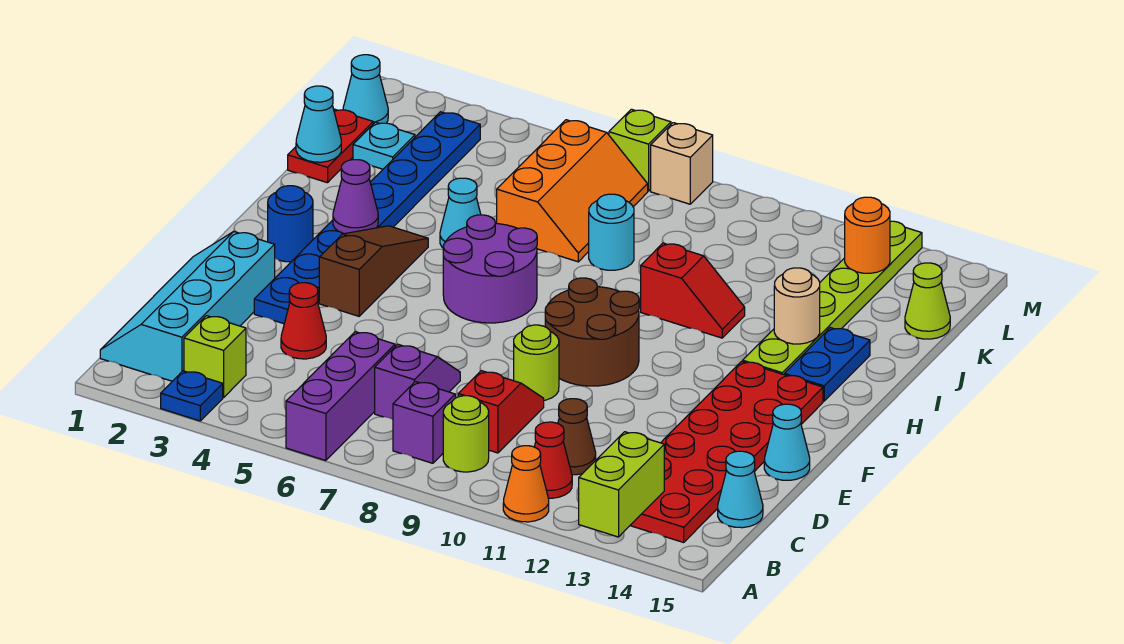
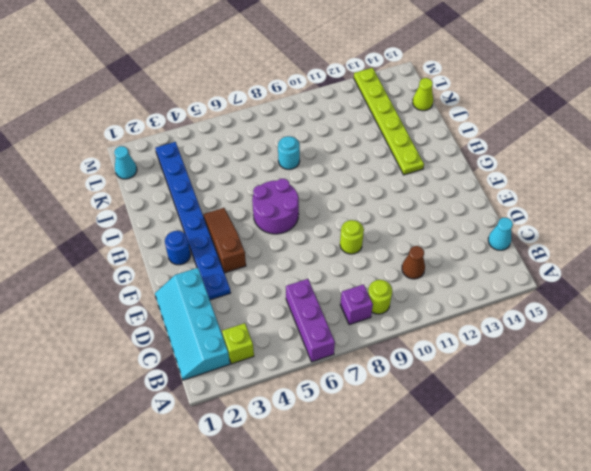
none -> blue 1x1 plate [161,371,223,421]
none -> orange 1x1 cone [503,446,549,522]
none -> red 1x1 cone [534,422,572,498]
none -> red 2x6 plate [630,361,823,542]

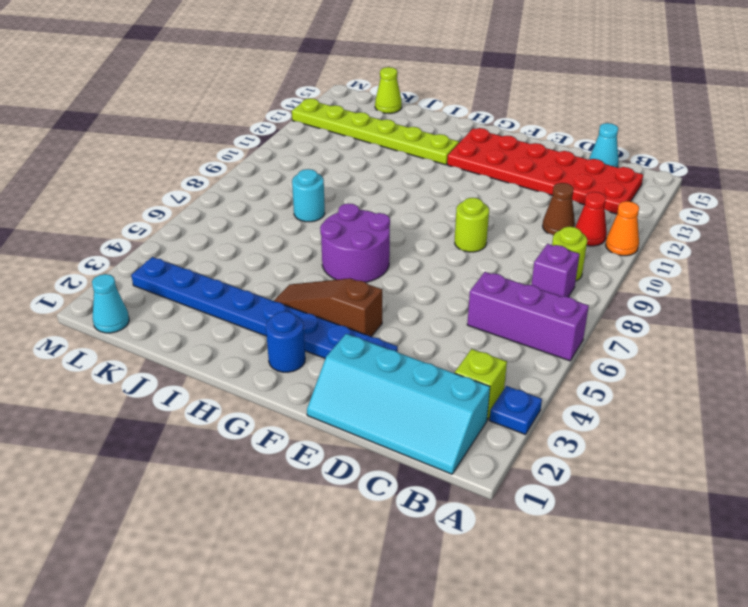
none -> purple 1x2 slope [375,344,460,419]
none -> red 1x2 slope [458,371,544,453]
none -> red 1x1 cone [281,283,326,359]
none -> cyan 1x1 cone [764,404,810,480]

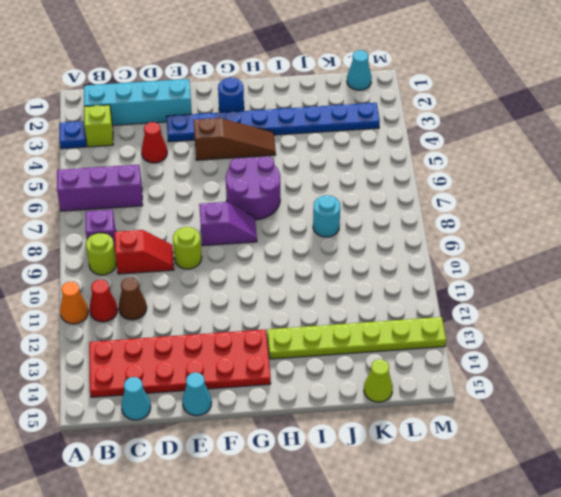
purple 1x2 slope [199,202,257,246] -> purple 1x2 slope moved to [375,344,460,419]
none -> brown 2x2 round brick [545,278,639,386]
none -> blue 1x2 plate [784,328,870,401]
none -> cyan 1x1 cone [440,178,481,248]
none -> red 1x2 slope [641,243,745,338]

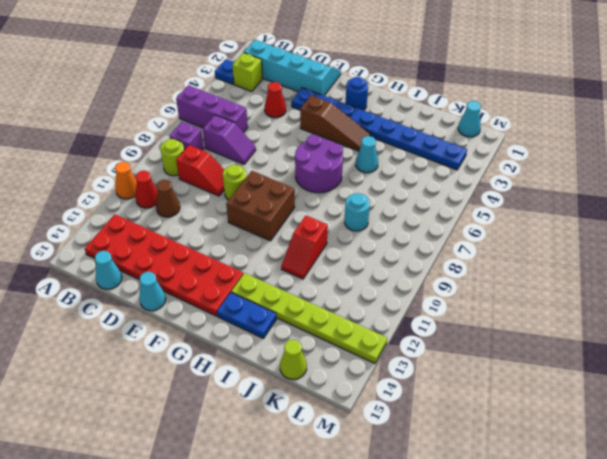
brown 2x2 brick [226,171,295,241] -> brown 2x2 round brick [545,278,639,386]
none -> red 1x2 plate [288,109,373,183]
none -> orange 2x3 slope [497,120,648,262]
none -> cyan 1x1 plate [353,122,415,169]
none -> lime 1x1 brick [609,109,671,191]

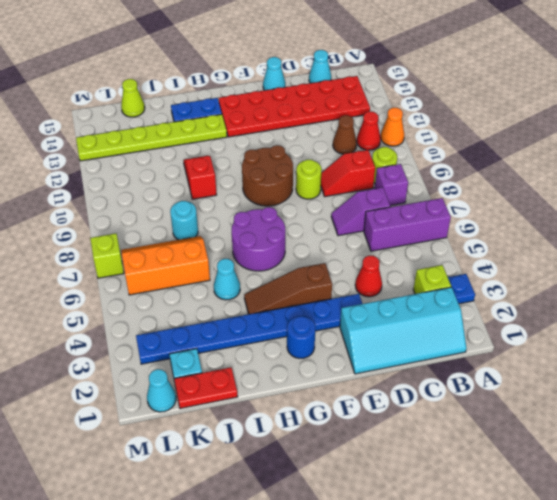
none -> tan 1x1 brick [651,123,713,204]
none -> lime 1x2 brick [579,432,664,537]
none -> purple 1x1 cone [333,160,378,234]
none -> tan 1x1 round brick [774,268,820,344]

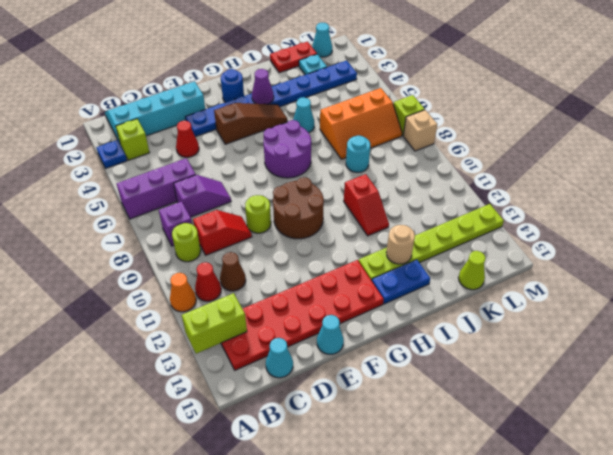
none -> cyan 1x1 cone [296,86,341,162]
none -> orange 1x1 round brick [845,197,890,273]

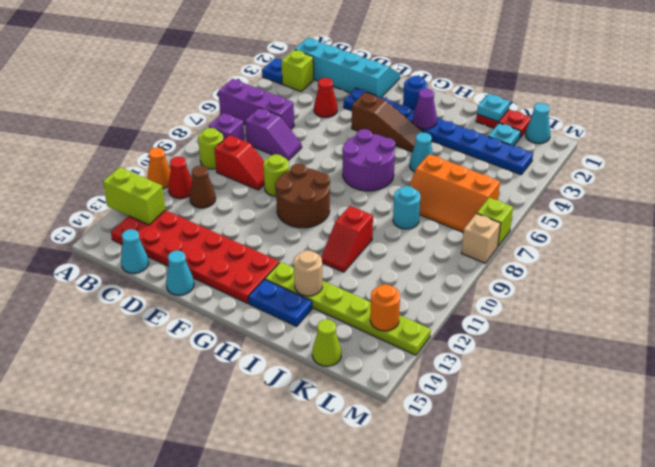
cyan 1x1 plate [477,94,510,122] -> cyan 1x1 cone [296,86,341,162]

